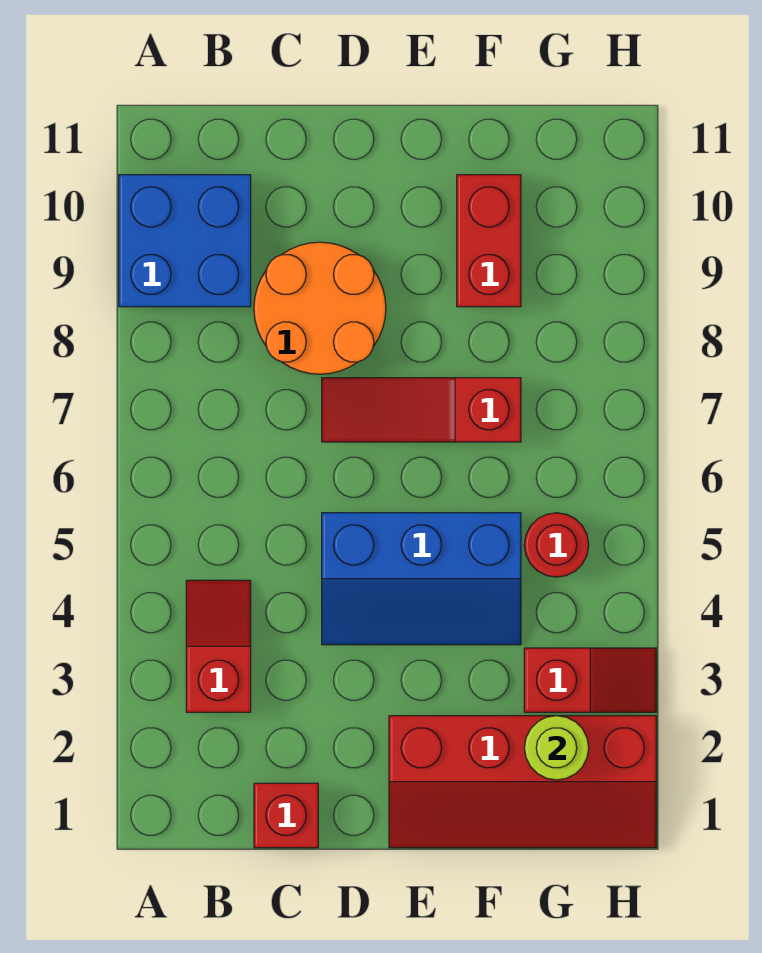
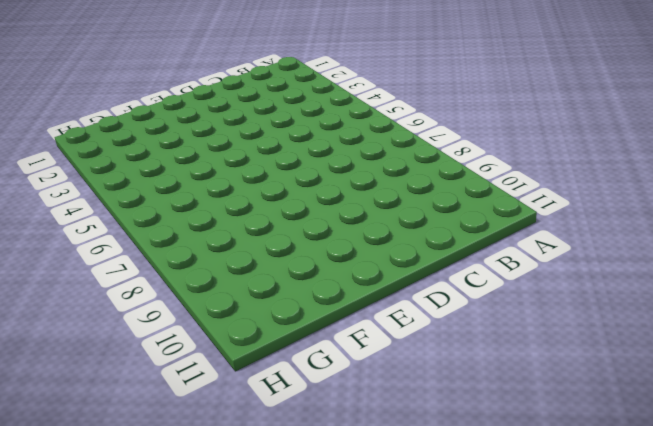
none -> blue 2x2 brick [119,175,251,307]
none -> red 1x2 slope [186,580,251,712]

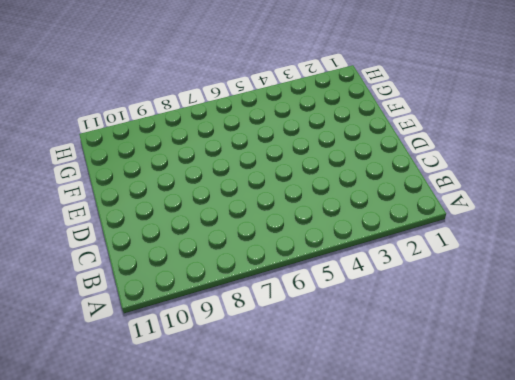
none -> blue 2x2 brick [119,175,251,307]
none -> red 1x2 slope [186,580,251,712]

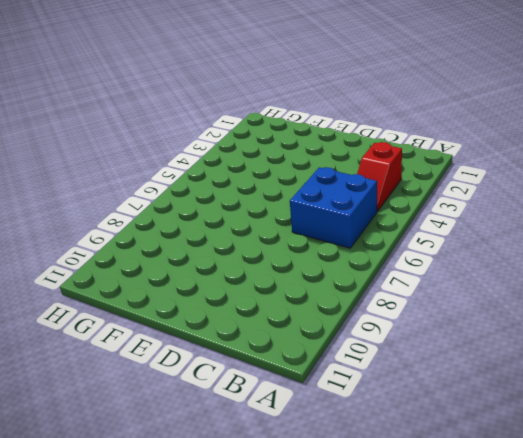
blue 2x2 brick [290,167,377,248] -> blue 2x2 brick moved to [119,175,251,307]
none -> red 1x1 brick [254,783,318,848]
none -> orange 2x2 round brick [254,242,386,374]

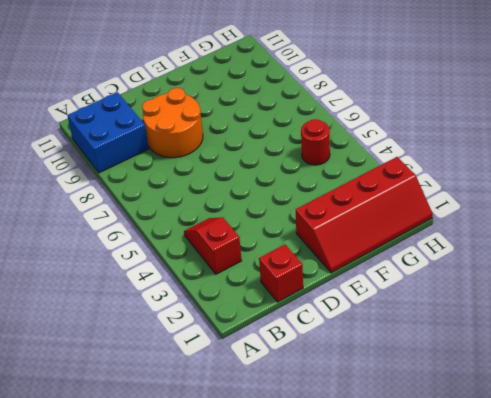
none -> blue 2x3 slope [322,513,521,645]
none -> red 1x3 slope [322,378,521,442]

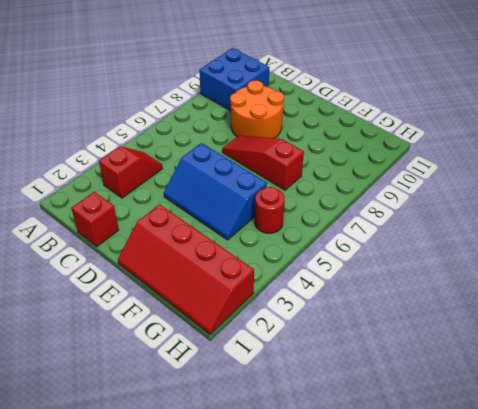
none -> red 1x2 brick [457,175,521,307]
none -> red 1x2 slope [524,648,656,712]

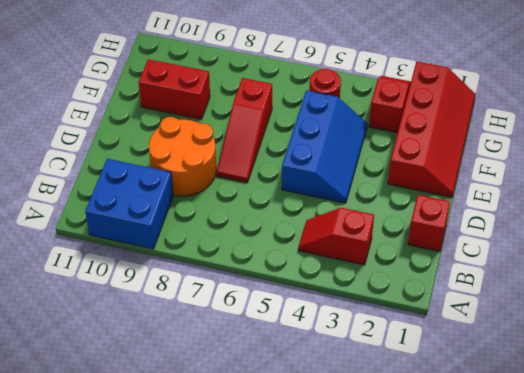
none -> lime 1x1 round brick [524,716,589,780]

